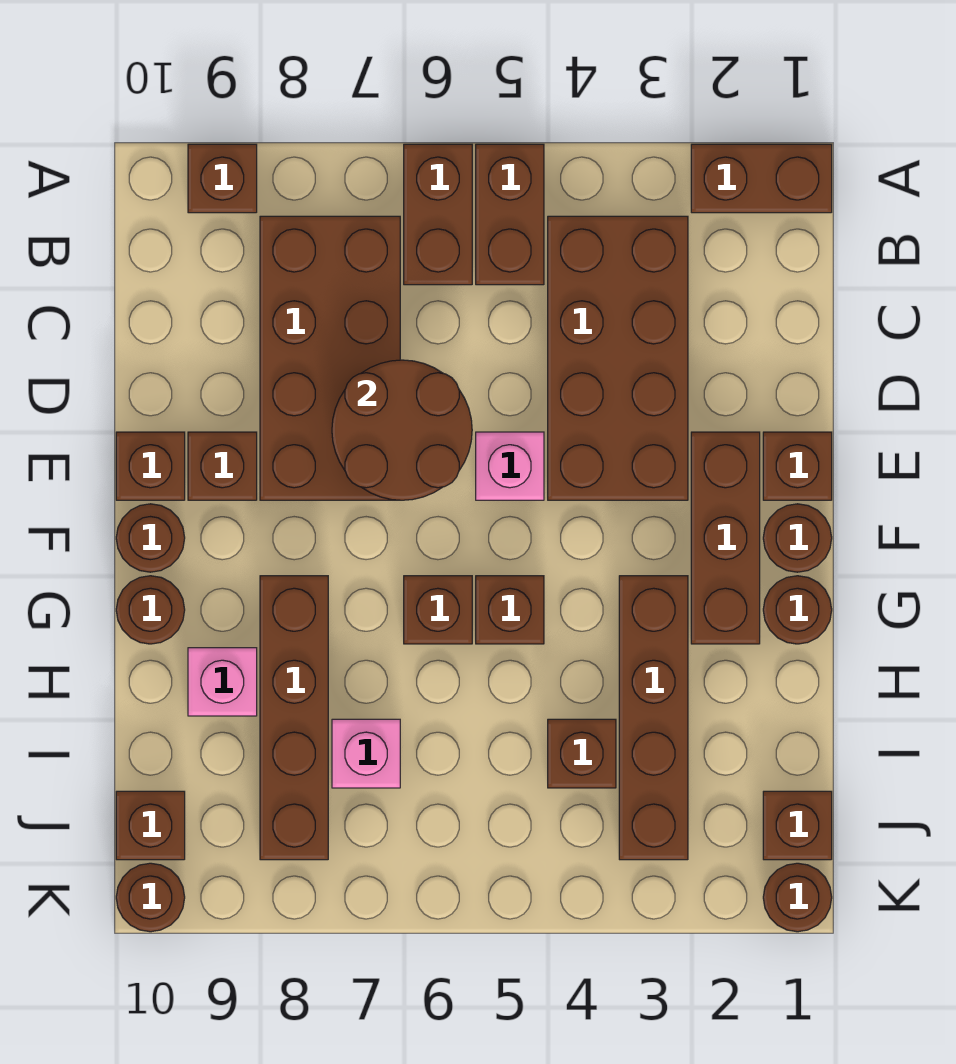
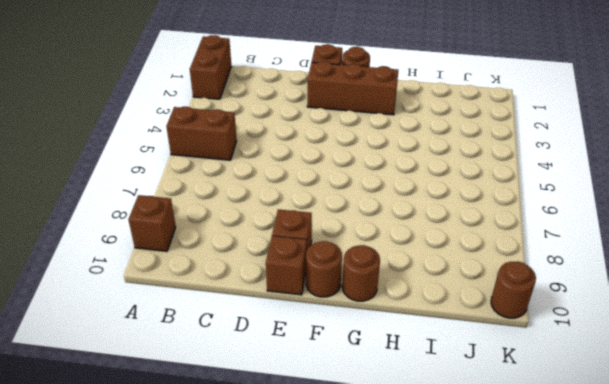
none -> brown 1x2 brick [404,144,472,285]
none -> brown 2x4 brick [548,216,688,500]
none -> brown 2x4 brick [260,216,400,500]

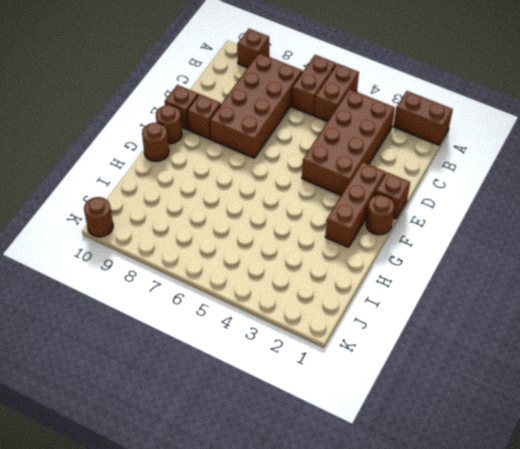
none -> pink 1x1 brick [476,432,544,500]
none -> brown 1x1 round brick [763,576,832,644]
none -> brown 1x4 brick [619,576,688,860]

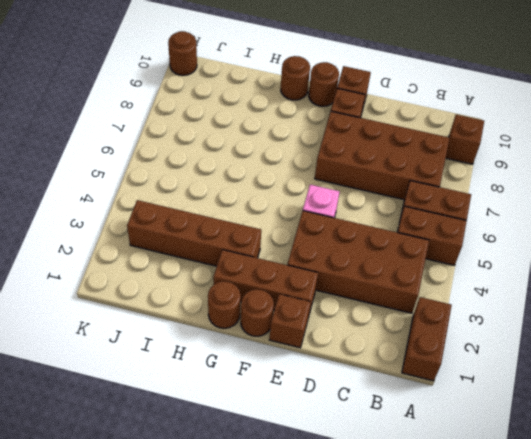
none -> brown 1x1 brick [476,576,544,644]
none -> brown 1x1 brick [404,576,472,644]
none -> brown 1x4 brick [260,576,328,860]

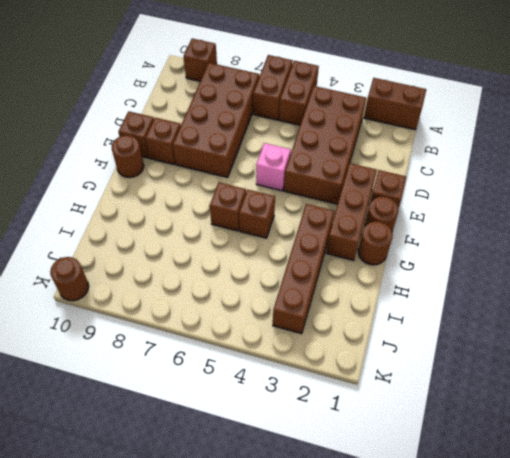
none -> brown 1x4 brick [260,576,328,860]
none -> brown 1x1 round brick [116,576,185,644]
none -> pink 1x1 brick [188,648,257,716]

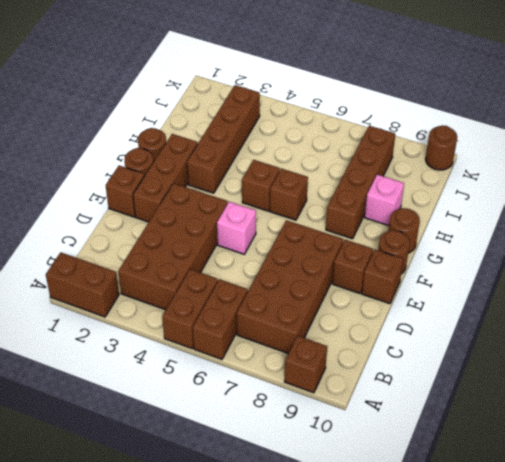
none -> brown 1x1 brick [548,719,616,788]
none -> pink 1x1 brick [332,719,400,788]
none -> brown 1x1 brick [763,791,832,860]

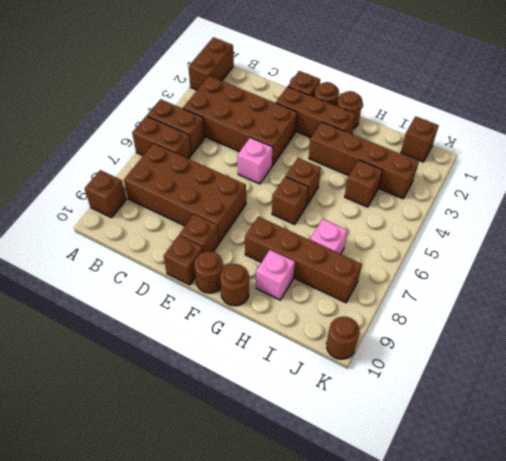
none -> brown 1x1 brick [116,791,185,860]
none -> brown 1x1 round brick [763,863,832,932]
none -> brown 2x2 round brick [332,360,472,500]

